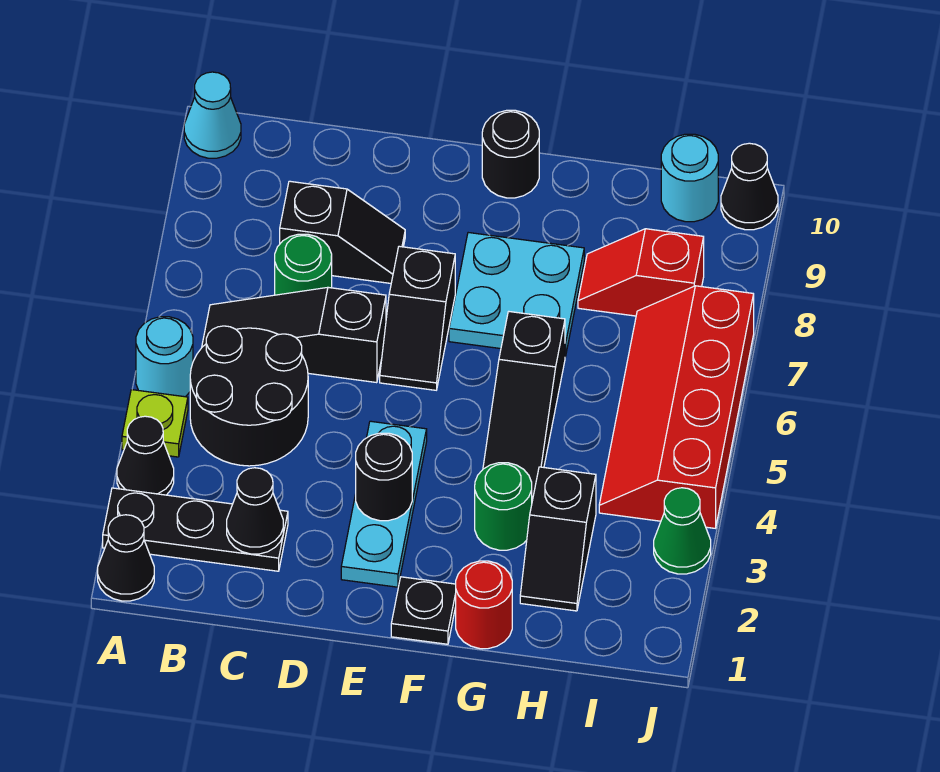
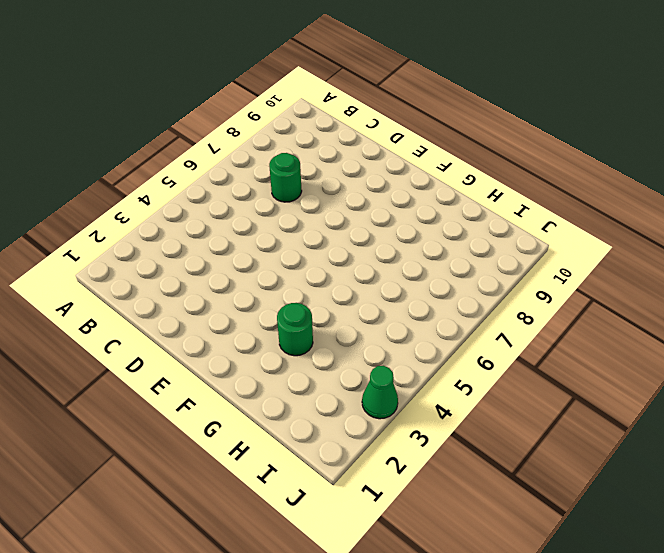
none -> black 1x1 cone [98,515,154,601]
none -> black 1x3 plate [103,488,288,571]
none -> black 1x1 cone [117,416,174,495]

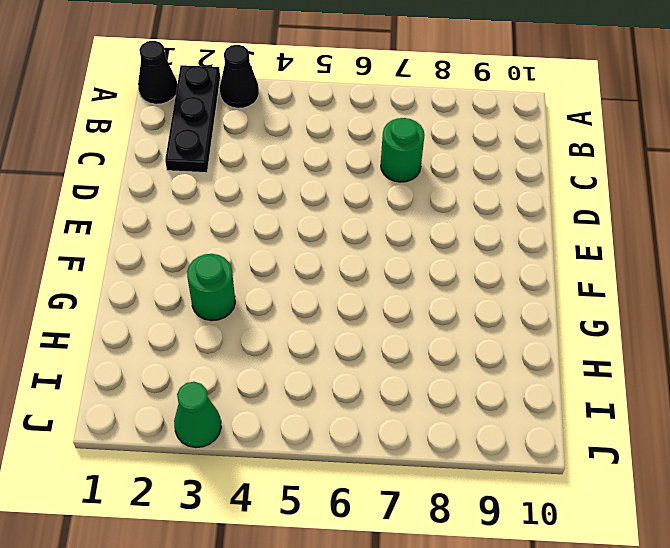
none -> lime 1x1 plate [122,390,188,457]
none -> cyan 1x1 round brick [136,317,193,397]
none -> cyan 1x1 cone [184,72,241,158]

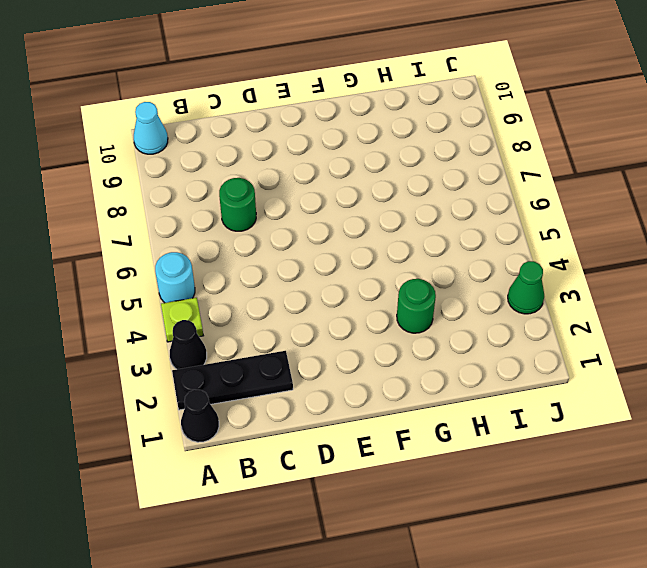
none -> black 2x2 round brick [190,326,308,466]
none -> black 1x3 slope [202,287,386,383]
none -> black 1x2 slope [280,181,405,283]

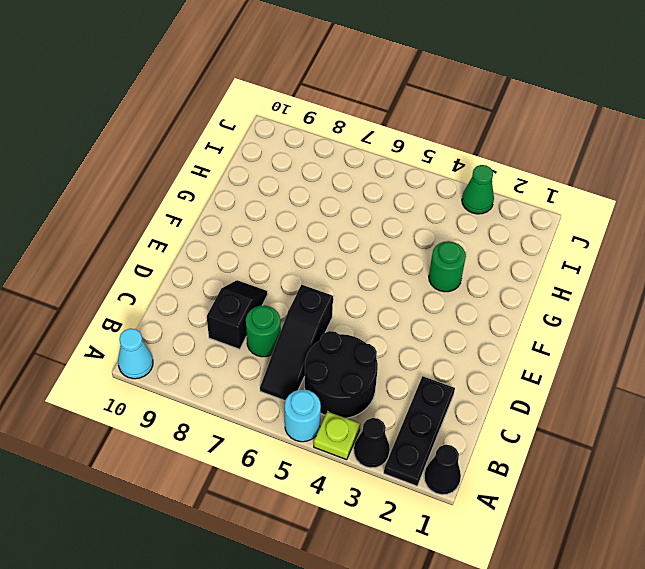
none -> cyan 1x3 plate [341,421,427,587]
none -> black 1x2 slope [380,246,455,390]
none -> black 1x1 plate [391,577,456,644]

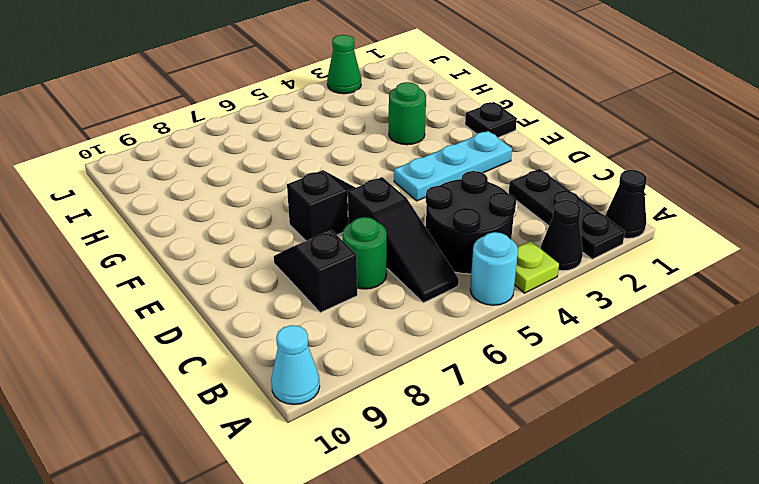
none -> cyan 2x2 plate [449,233,584,357]
none -> black 1x1 round brick [482,110,539,198]
none -> red 1x1 round brick [456,561,512,649]

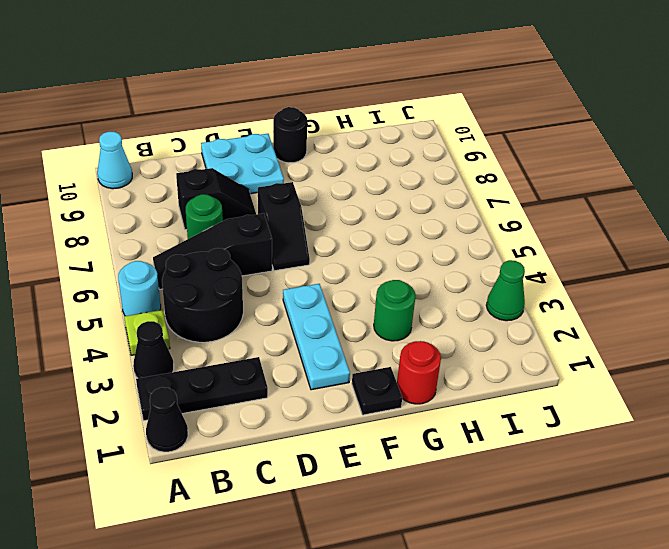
cyan 2x2 plate [201,134,284,194] -> cyan 2x2 plate moved to [449,233,584,357]
none -> black 1x3 slope [483,312,565,501]
none -> black 1x2 slope [520,467,596,611]
none -> red 1x2 slope [578,229,704,316]

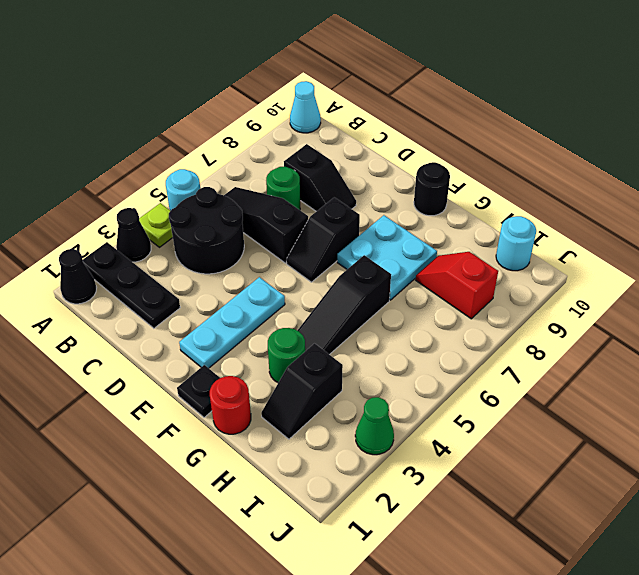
none -> red 2x4 slope [599,286,754,528]
none -> black 1x1 cone [721,143,778,230]
none -> black 1x1 cone [227,468,283,554]

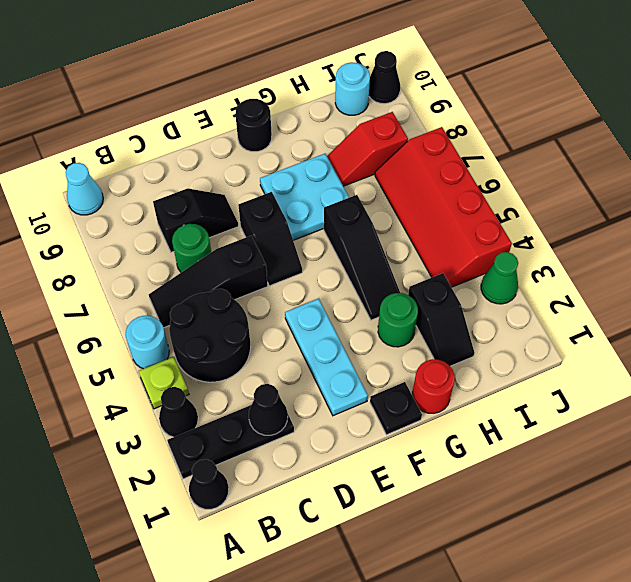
none -> black 1x1 round brick [356,433,412,521]

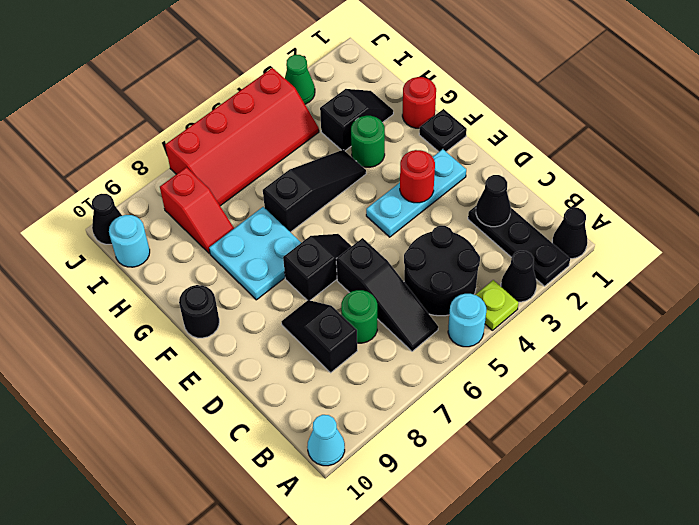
red 1x1 round brick [400,150,435,203] -> black 1x1 round brick [356,433,412,521]

